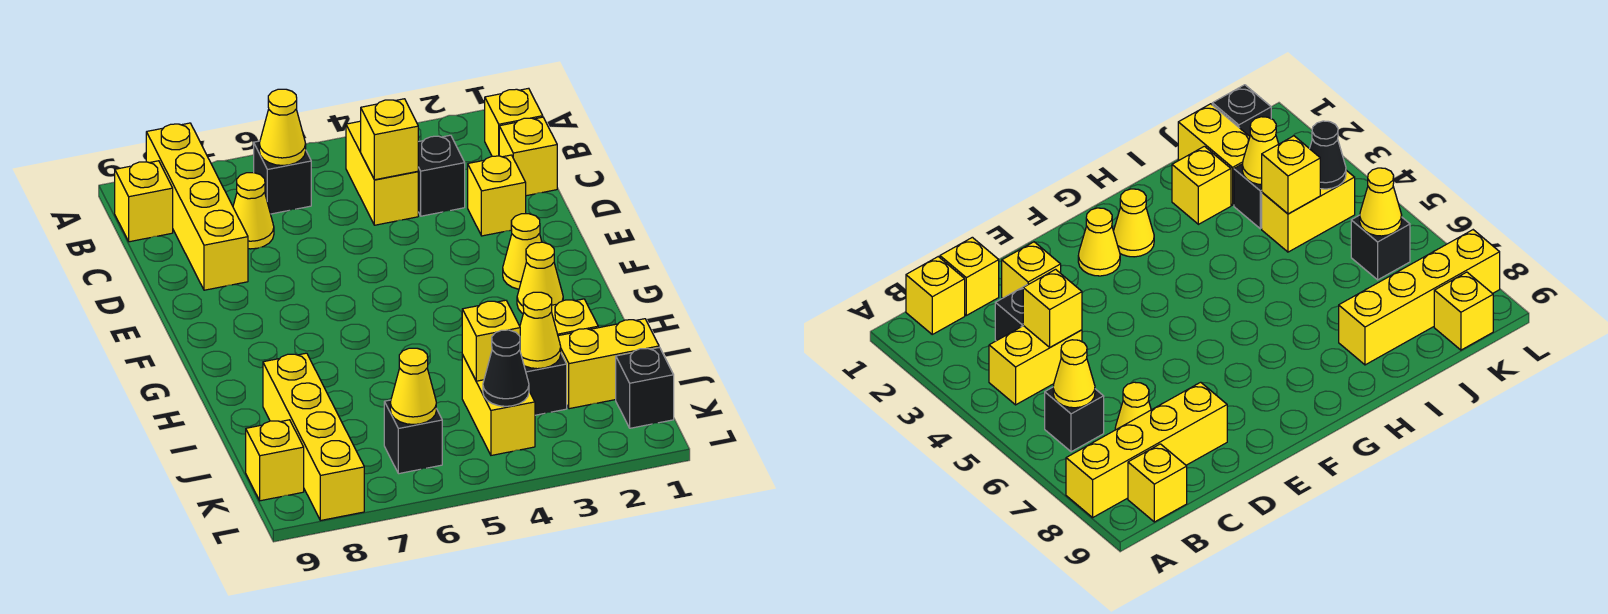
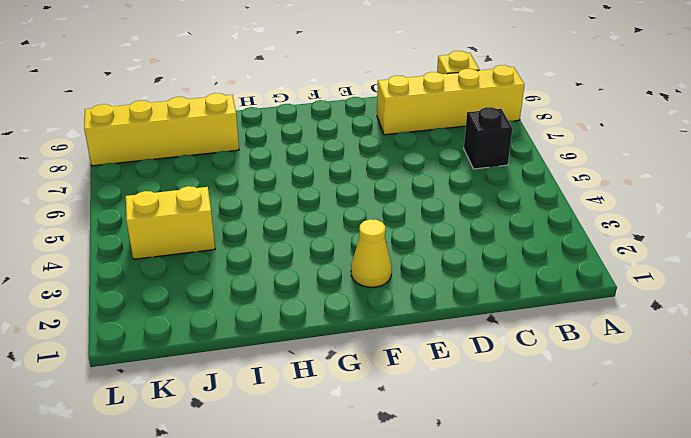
none -> yellow 1x1 brick [485,88,543,156]
none -> yellow 1x2 brick [346,121,418,225]
none -> yellow 1x1 brick [499,117,557,196]

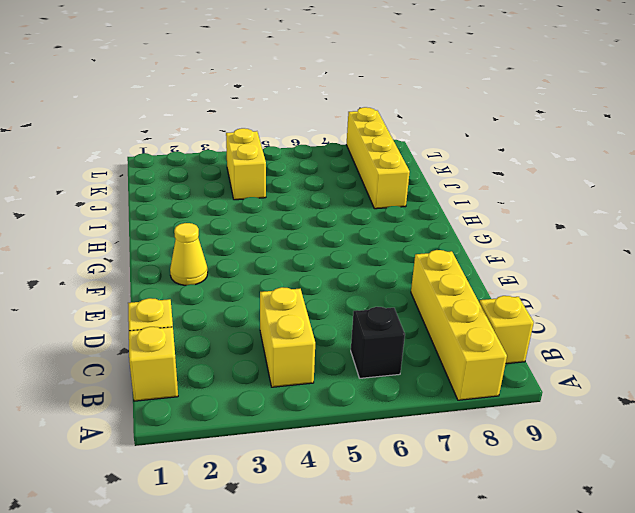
none -> black 1x1 brick [418,135,465,216]
none -> yellow 1x1 cone [233,173,274,249]
none -> yellow 1x1 brick [468,155,526,236]

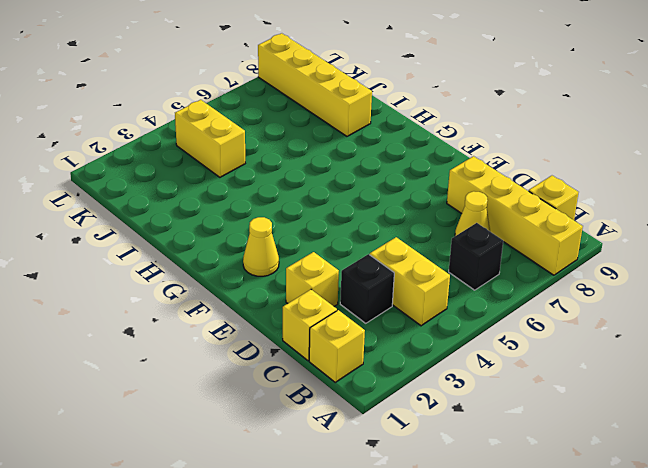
none -> yellow 1x1 cone [517,242,563,313]
none -> yellow 1x1 brick [552,299,598,336]
none -> yellow 1x2 brick [558,319,659,409]

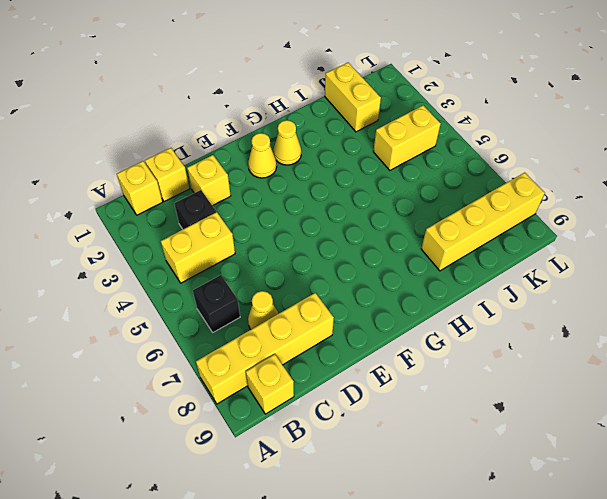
none -> yellow 1x1 brick [552,299,598,336]
none -> black 1x1 brick [524,354,567,415]
none -> black 1x1 brick [616,347,674,428]

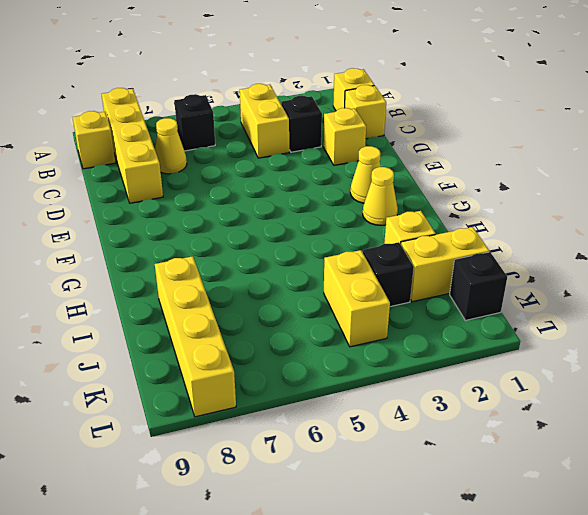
none -> black 1x1 brick [384,400,442,474]
none -> yellow 1x1 brick [246,420,304,501]
none -> yellow 1x1 cone [259,89,306,165]

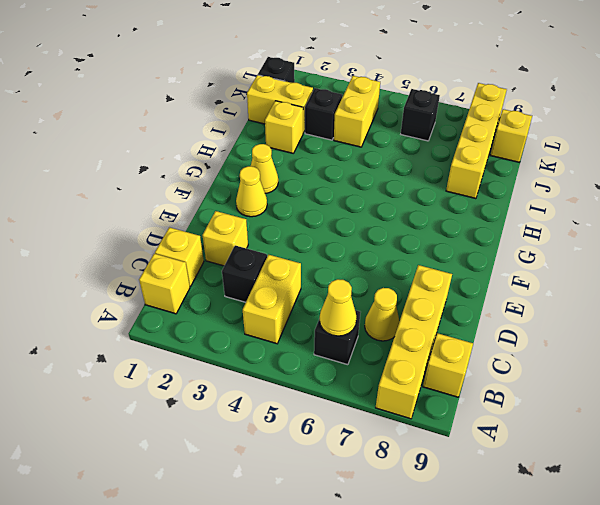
none -> yellow 1x1 brick [361,99,418,180]
none -> yellow 1x1 cone [520,292,561,369]
none -> yellow 1x1 brick [462,300,520,381]

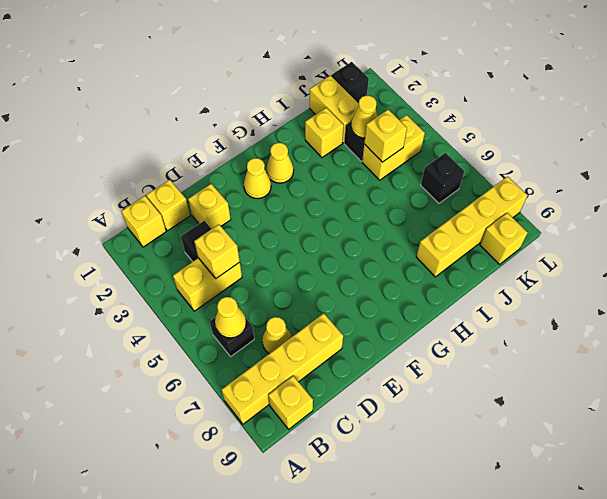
none -> black 1x1 cone [483,330,529,406]
none -> yellow 1x1 cone [390,348,436,425]

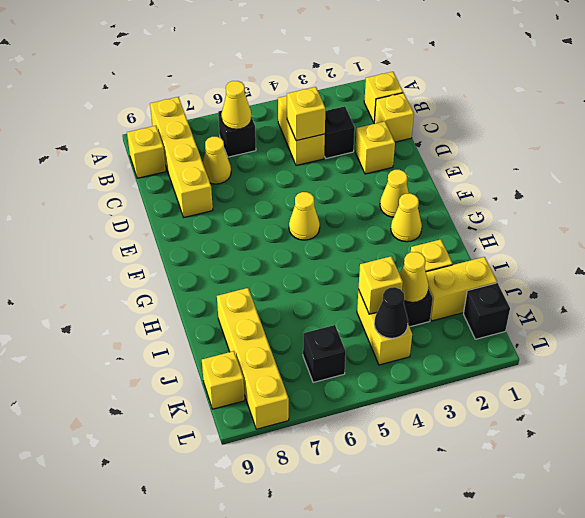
yellow 1x1 cone [289,192,320,240] -> yellow 1x1 cone moved to [390,348,436,425]

